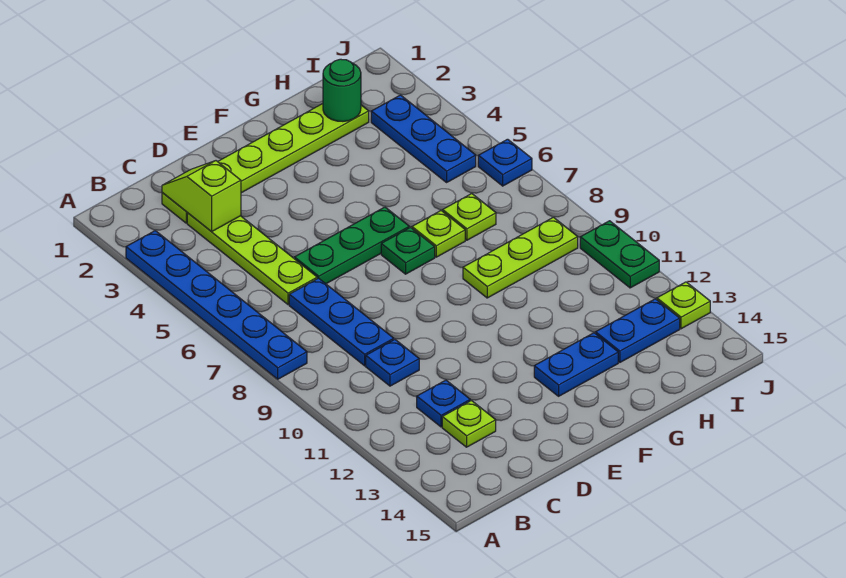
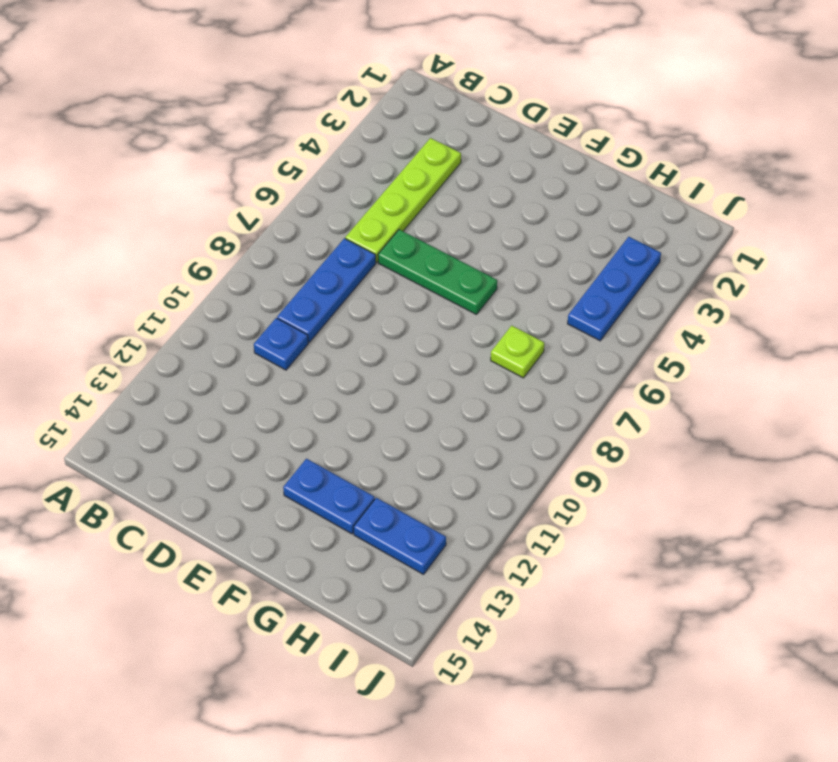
none -> blue 1x6 plate [126,231,307,379]
none -> lime 1x6 plate [162,104,369,223]
none -> blue 1x1 plate [417,380,470,427]

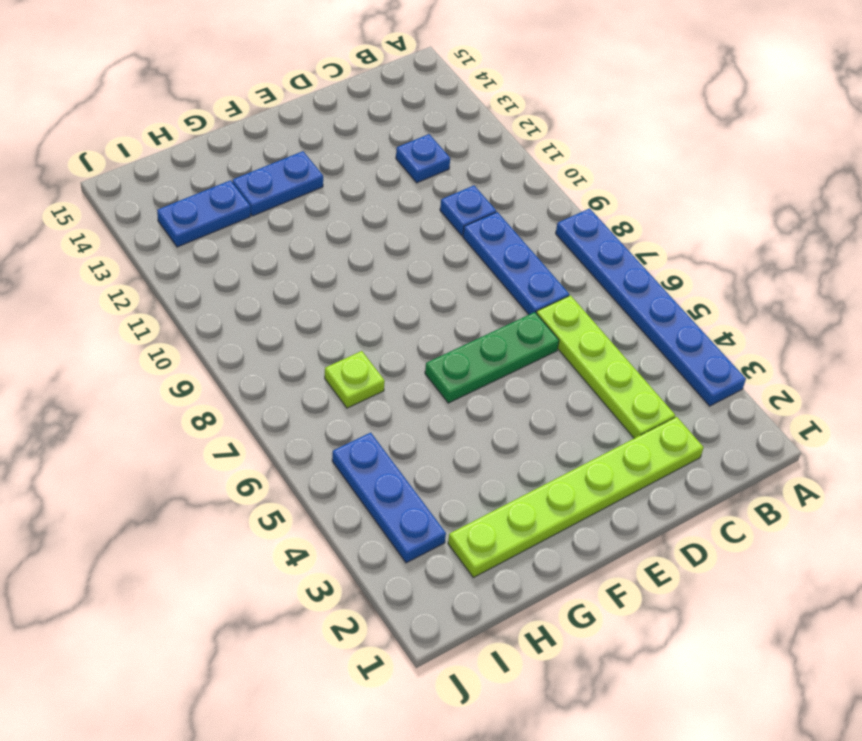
none -> lime 1x1 plate [442,401,496,447]
none -> green 1x1 plate [381,227,435,274]
none -> lime 1x1 plate [412,211,465,257]

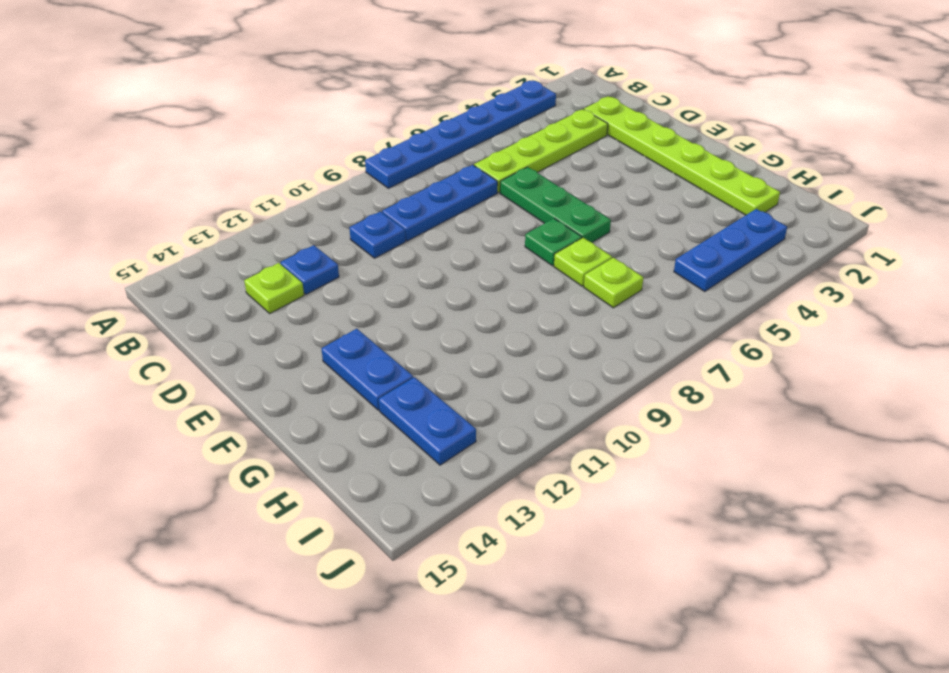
none -> lime 1x3 plate [463,217,578,298]
none -> blue 1x1 plate [478,139,532,186]
none -> green 1x2 plate [580,221,659,288]

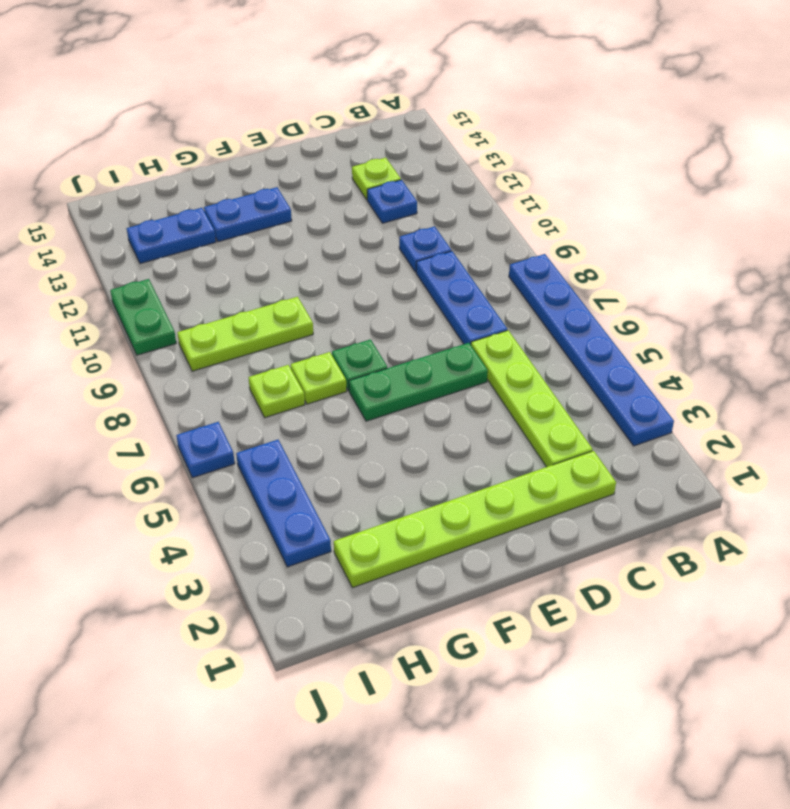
none -> lime 1x1 plate [657,282,710,329]
none -> lime 1x2 slope [162,161,241,232]
none -> green 1x1 round brick [323,59,361,121]

